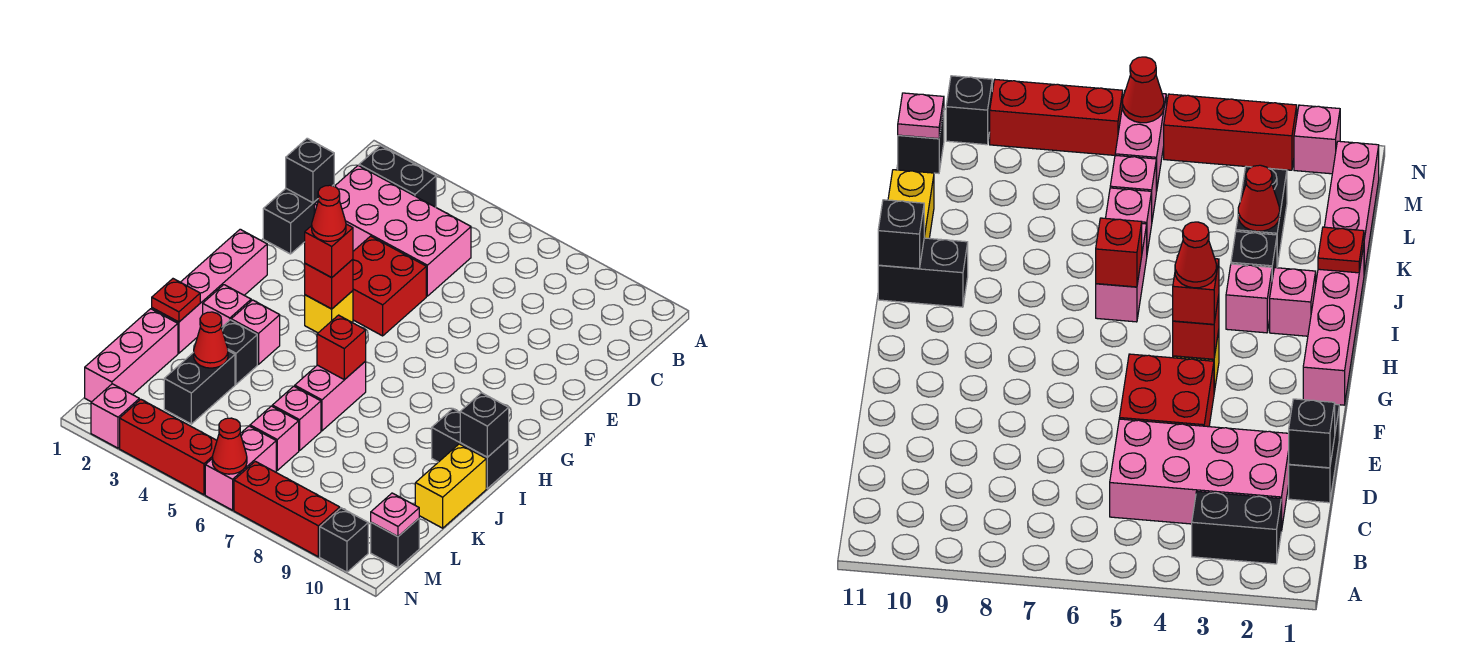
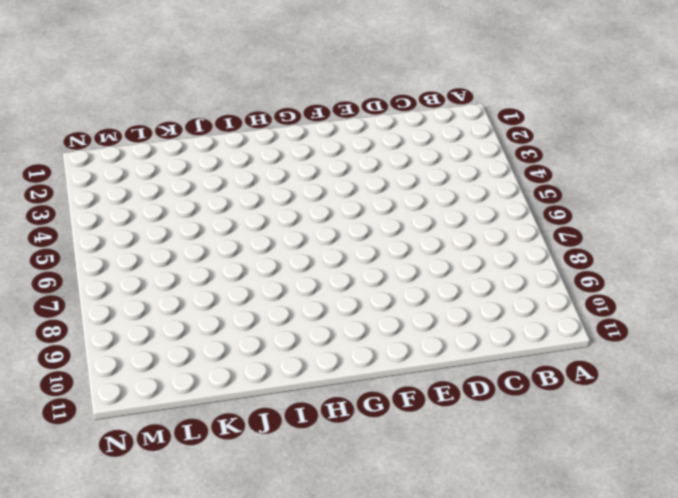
none -> black 1x2 brick [359,146,436,207]
none -> pink 2x4 brick [314,166,471,296]
none -> black 1x2 brick [263,185,334,254]
none -> red 2x2 brick [353,236,426,336]

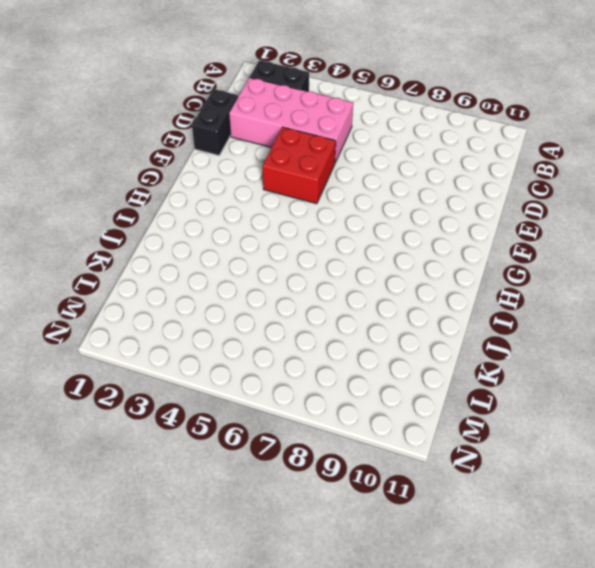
none -> pink 1x4 brick [152,229,267,353]
none -> yellow 1x1 brick [305,291,353,333]
none -> pink 1x1 brick [203,285,251,327]
none -> pink 1x1 brick [231,300,280,364]

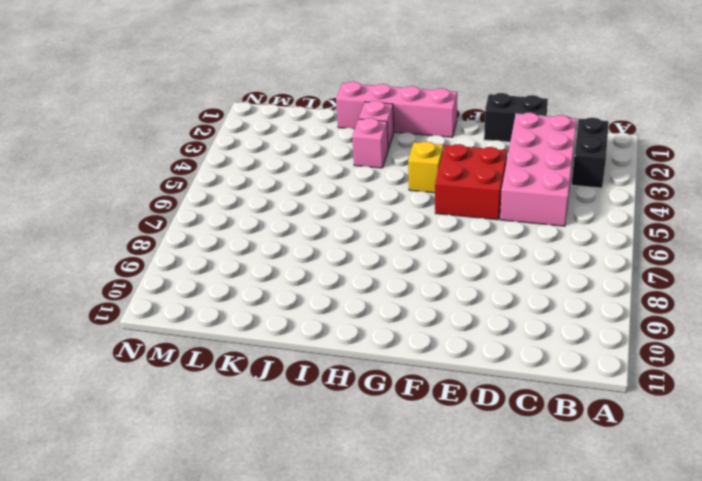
none -> pink 1x2 brick [295,361,366,431]
none -> black 1x2 brick [432,409,509,488]
none -> black 1x1 brick [222,320,257,384]
none -> yellow 1x2 brick [415,444,486,528]

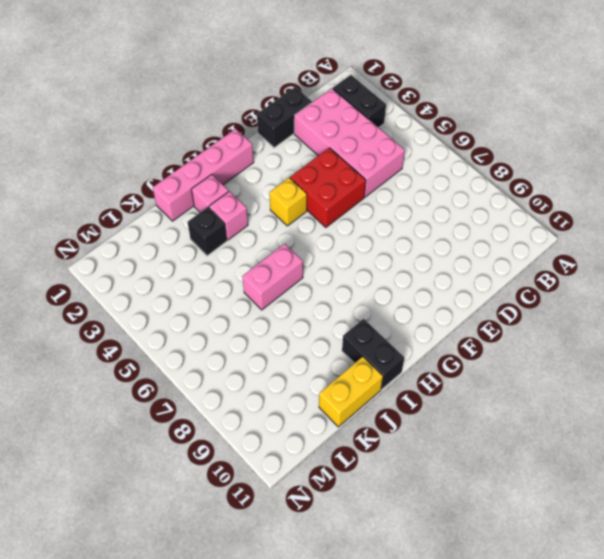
none -> pink 1x3 brick [85,309,178,402]
none -> black 1x2 brick [164,351,235,424]
none -> pink 1x1 brick [272,386,321,451]
none -> pink 1x1 brick [250,406,299,470]

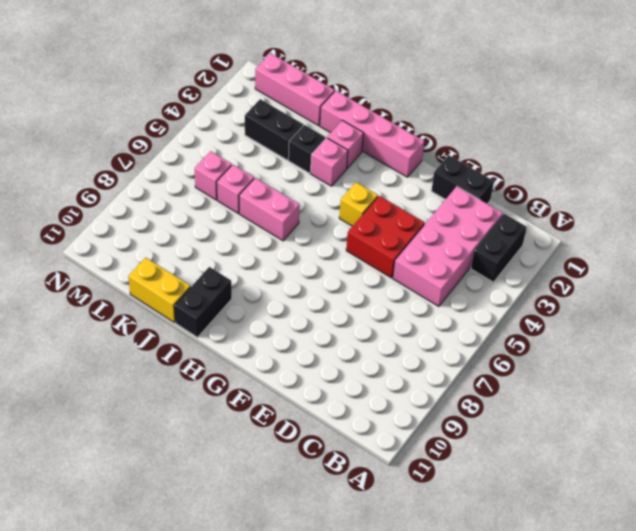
none -> pink 1x2 brick [205,426,276,510]
none -> black 1x1 brick [371,519,419,568]
none -> pink 1x1 brick [91,384,139,448]
none -> red 1x3 brick [120,399,217,495]

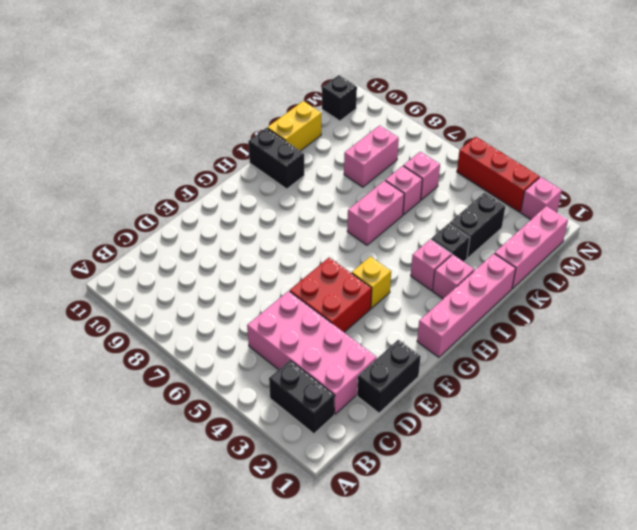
pink 1x2 brick [344,125,399,187] -> pink 1x2 brick moved to [205,426,276,510]
none -> red 1x3 brick [234,461,340,557]
none -> black 1x1 brick [320,508,368,572]
none -> black 1x1 brick [286,138,334,203]
none -> red 1x1 brick [305,259,353,309]

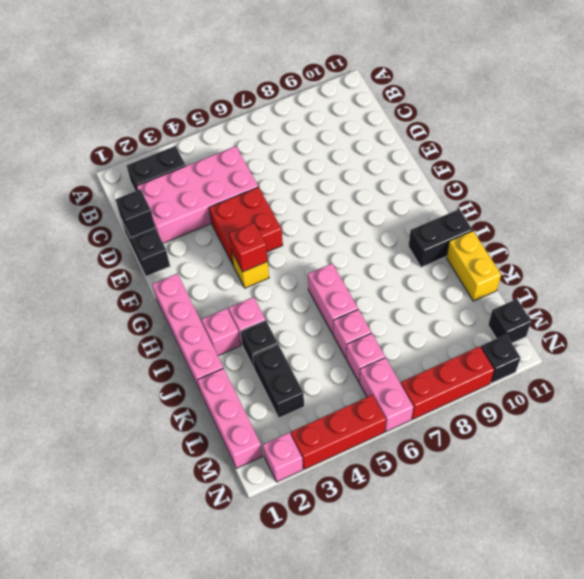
none -> red 1x1 brick [317,315,366,380]
none -> black 1x1 brick [460,393,509,457]
none -> red 1x1 plate [152,279,200,322]
none -> red 1x1 cone [194,312,228,368]

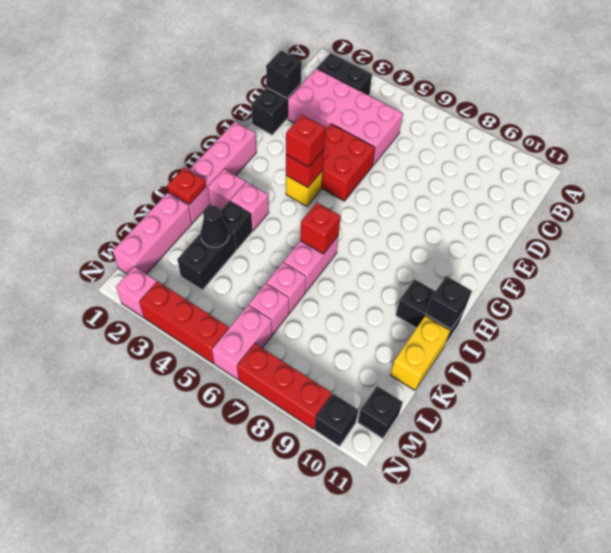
black 1x1 cone [201,205,229,247] -> red 1x1 cone [194,312,228,368]
none -> pink 1x1 plate [371,493,419,537]
none -> red 1x1 cone [212,418,247,474]
none -> red 1x1 cone [312,185,346,241]

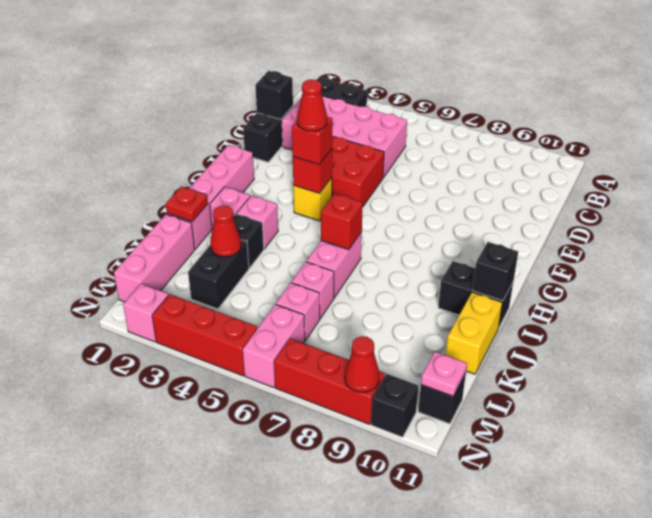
red 1x1 cone [345,336,380,392] -> red 1x1 cone moved to [212,418,247,474]

